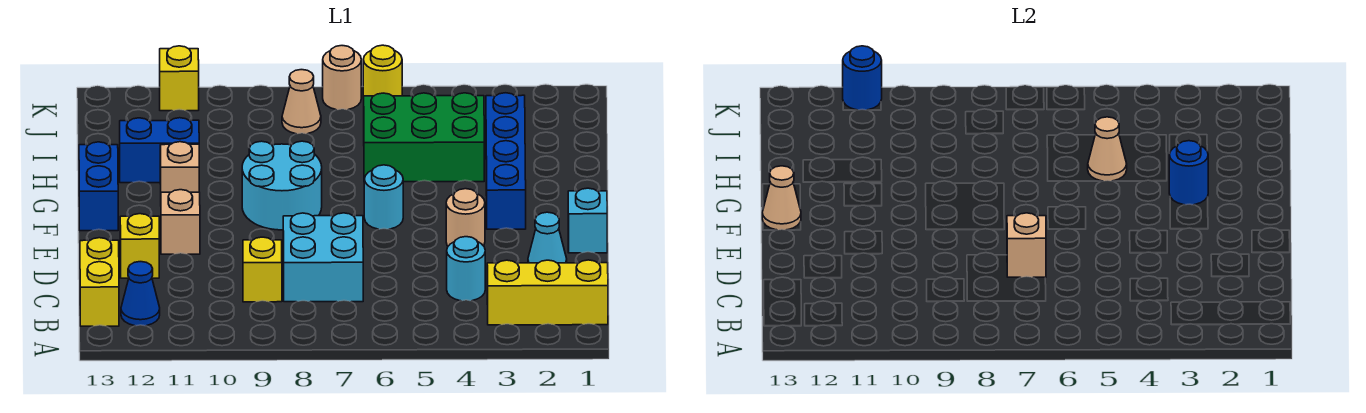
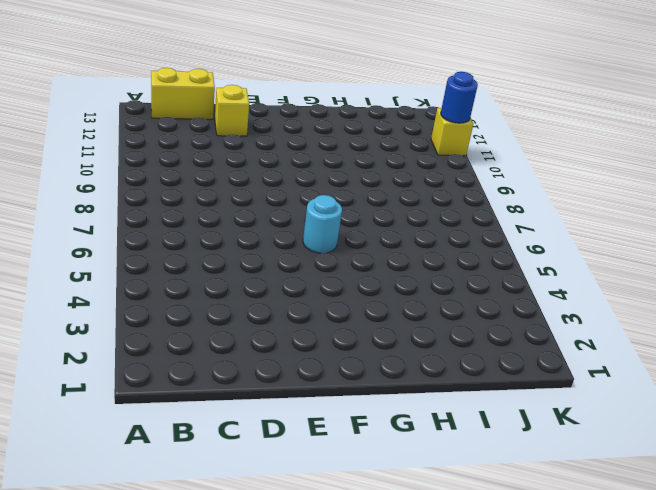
none -> yellow 1x3 brick [487,260,608,325]
none -> blue 1x1 cone [121,262,160,326]
none -> cyan 1x1 round brick [447,237,485,301]

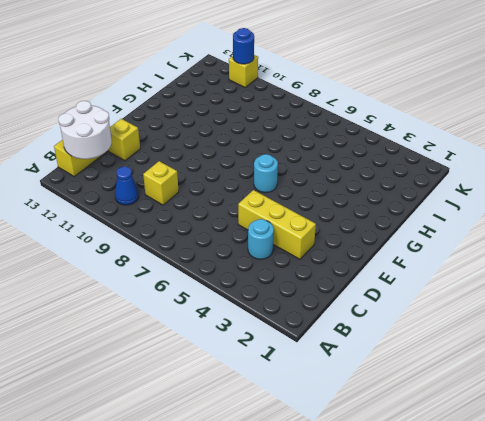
blue 1x1 cone [115,167,139,205] -> blue 1x1 cone moved to [121,262,160,326]
white 2x2 round brick [58,101,112,159] -> none
yellow 1x3 brick [238,190,316,259] -> yellow 1x3 brick moved to [487,260,608,325]
none -> cyan 2x2 brick [283,213,363,302]
none -> cyan 1x1 cone [528,212,567,263]
none -> cyan 1x1 brick [568,188,607,253]

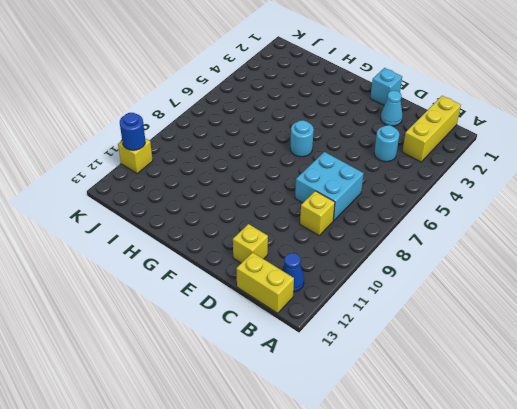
none -> tan 1x1 round brick [446,189,485,246]
none -> tan 1x1 brick [161,190,200,254]
none -> blue 1x4 brick [486,93,526,229]

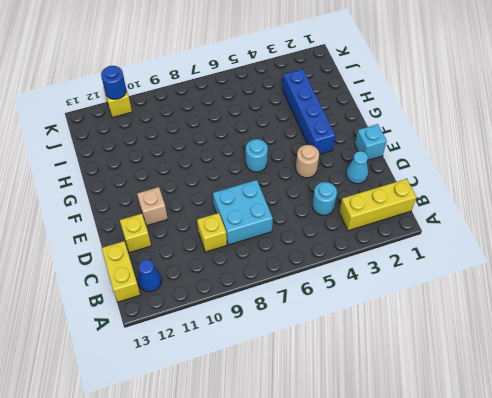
none -> cyan 2x2 round brick [242,141,322,230]
none -> blue 1x2 brick [79,142,118,231]
none -> tan 1x1 brick [160,142,199,192]

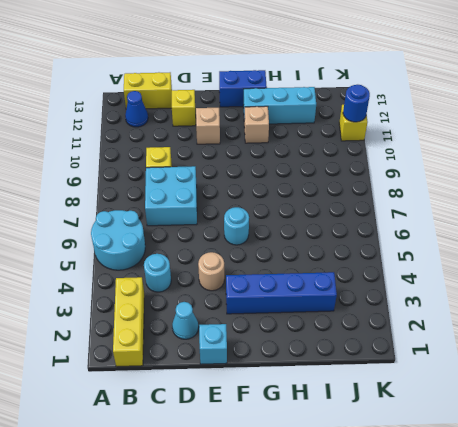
cyan 2x2 round brick [91,210,145,270] -> cyan 2x2 round brick moved to [242,141,322,230]
cyan 1x3 brick [243,87,316,124] -> blue 1x2 brick [120,118,199,183]
none -> green 2x3 brick [364,93,484,182]
none -> tan 1x1 cone [282,70,321,134]
none -> yellow 1x1 round brick [363,45,402,99]

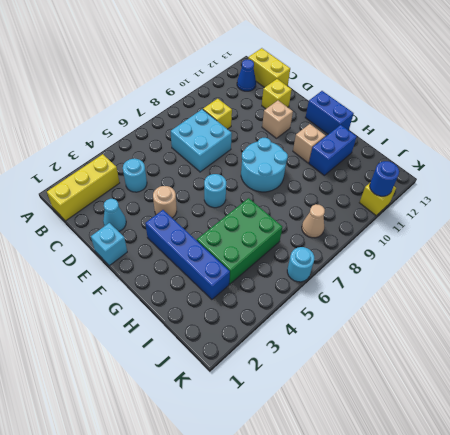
cyan 1x1 round brick [287,247,314,282] -> yellow 1x1 round brick [363,45,402,99]
none -> tan 1x1 round brick [323,46,361,110]
none -> tan 1x1 brick [1007,213,1046,278]
none -> tan 1x1 cone [762,166,801,230]

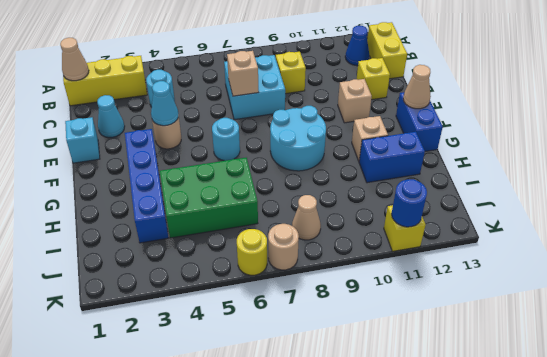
tan 1x1 cone [60,38,89,81] -> tan 1x1 cone moved to [1088,117,1127,181]
cyan 1x1 cone [151,81,178,126] -> none
none -> blue 1x1 round brick [1169,141,1208,205]

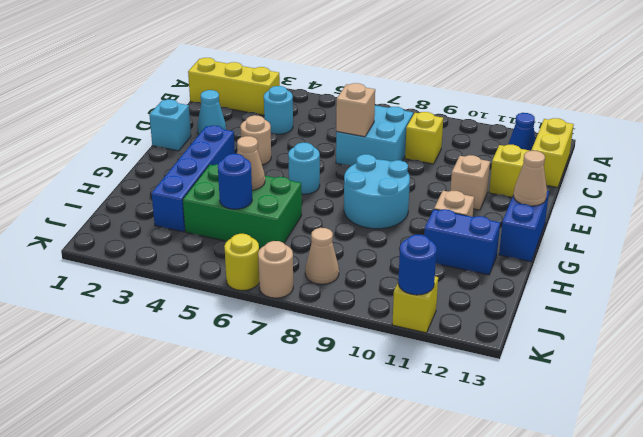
blue 1x1 round brick [218,154,252,209] -> blue 1x1 round brick moved to [1169,141,1208,205]

